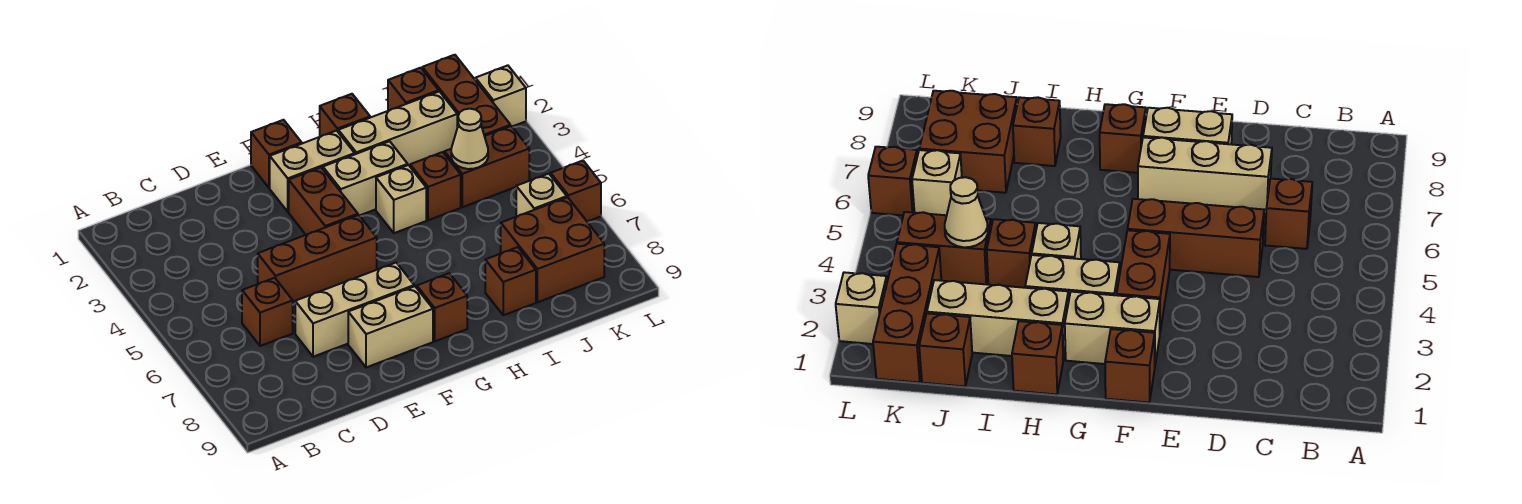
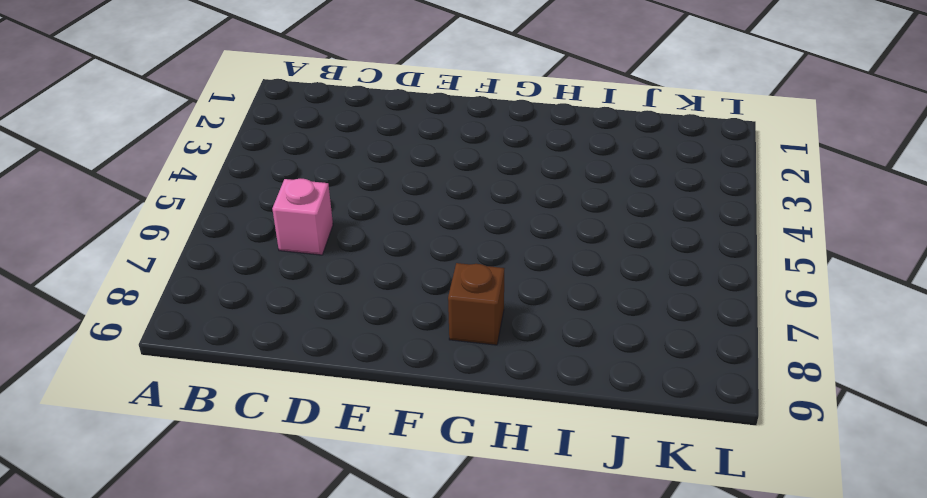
pink 1x1 brick [272,179,333,255] -> brown 1x1 brick [242,278,293,346]
none -> brown 1x3 brick [258,215,377,303]
none -> tan 1x3 brick [295,263,414,357]
none -> tan 1x2 brick [348,286,433,368]

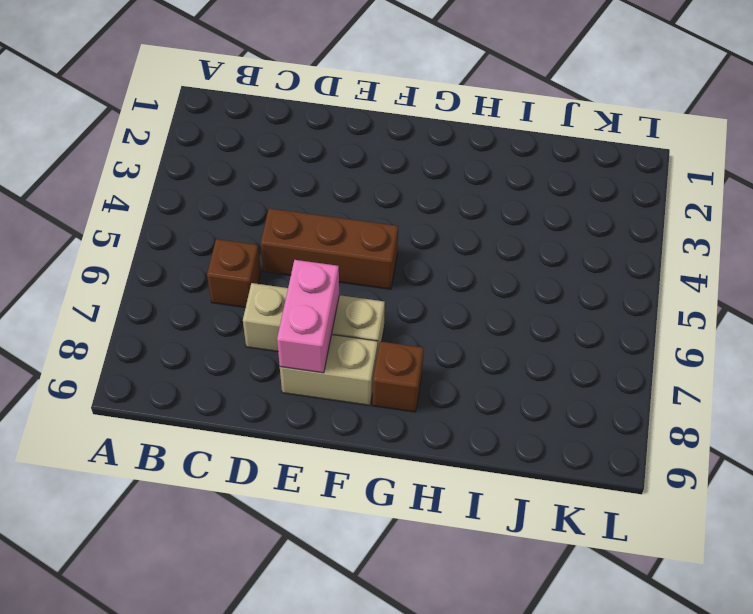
pink 1x2 brick [277,260,339,373] -> none
none -> brown 1x1 brick [251,120,302,188]
none -> tan 1x2 brick [270,131,355,212]
none -> brown 1x2 brick [289,168,358,235]

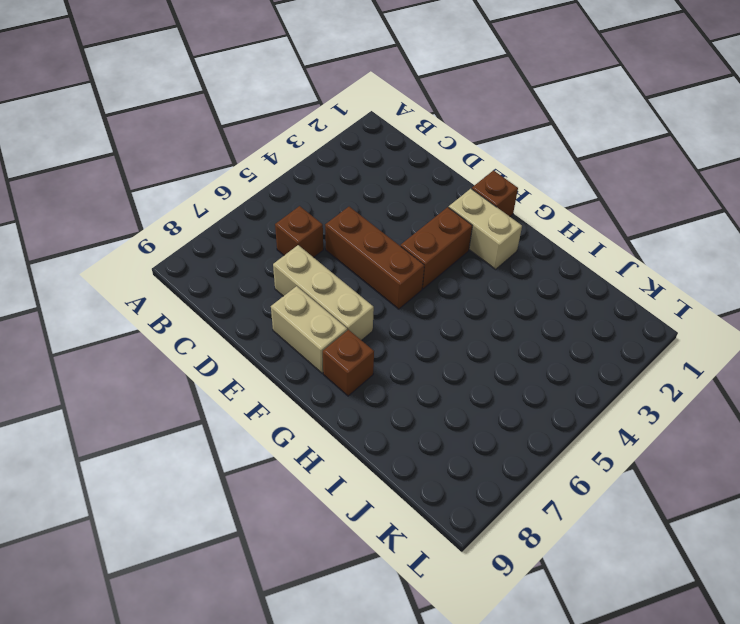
none -> tan 1x2 brick [323,141,408,216]
none -> brown 1x1 brick [320,94,370,137]
none -> tan 1x3 brick [338,91,457,166]

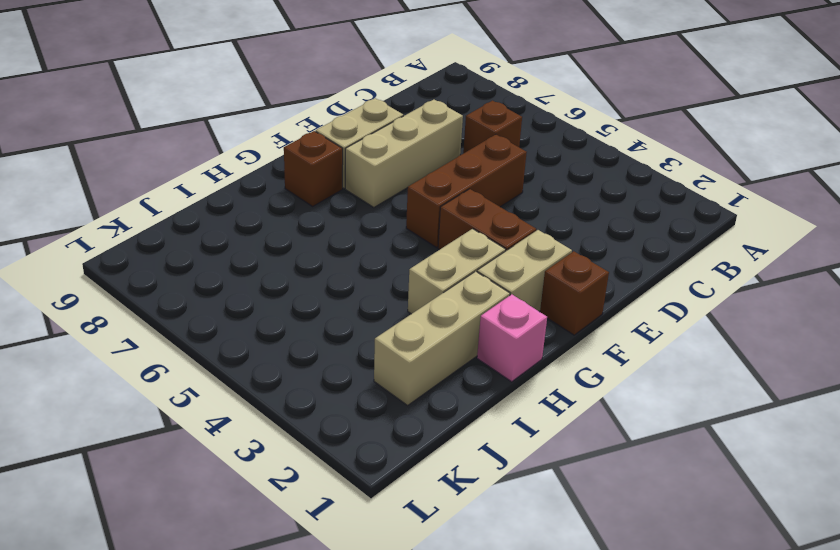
pink 1x1 brick [477,294,547,382] -> brown 1x1 brick [320,94,370,137]
none -> tan 1x1 brick [376,165,426,233]
none -> brown 1x1 brick [410,152,461,220]
none -> brown 1x1 brick [485,247,536,315]

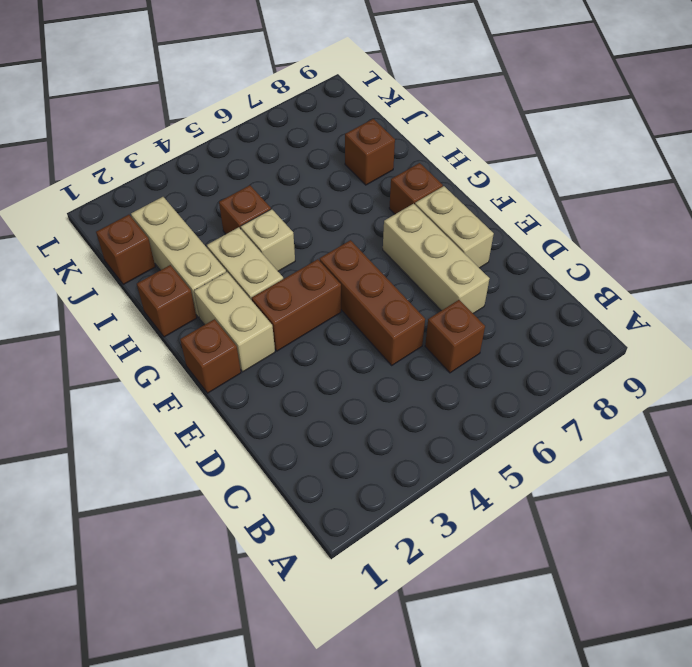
none -> brown 1x2 brick [444,126,529,207]
none -> brown 2x2 brick [501,197,604,302]
none -> brown 1x3 brick [422,55,510,136]

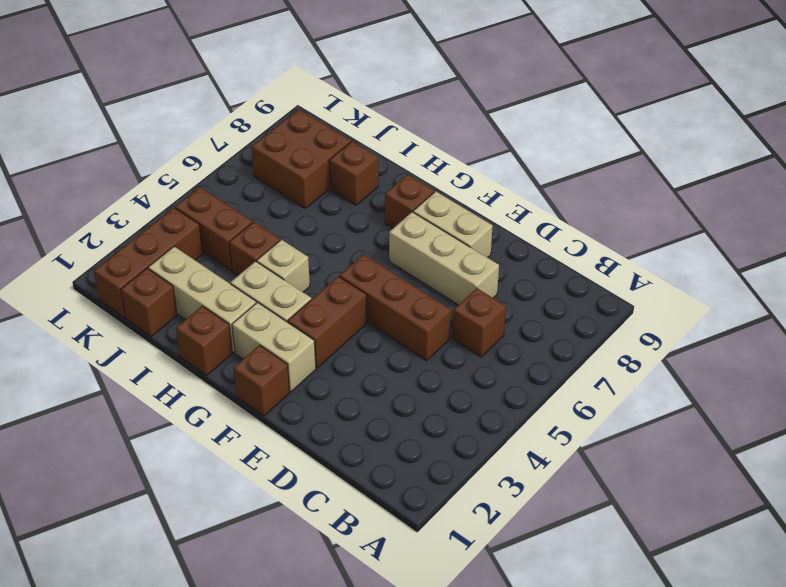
none -> tan 1x1 brick [516,174,567,217]
none -> tan 1x1 brick [475,65,526,126]
none -> brown 1x1 brick [551,161,601,222]

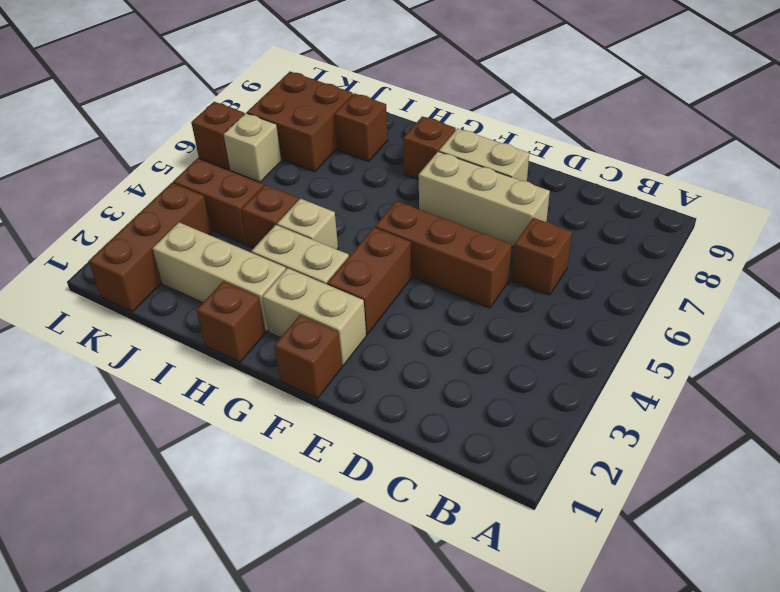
none -> brown 1x1 brick [388,68,439,111]
none -> tan 1x1 brick [475,65,526,126]
none -> tan 1x1 cone [451,109,488,169]

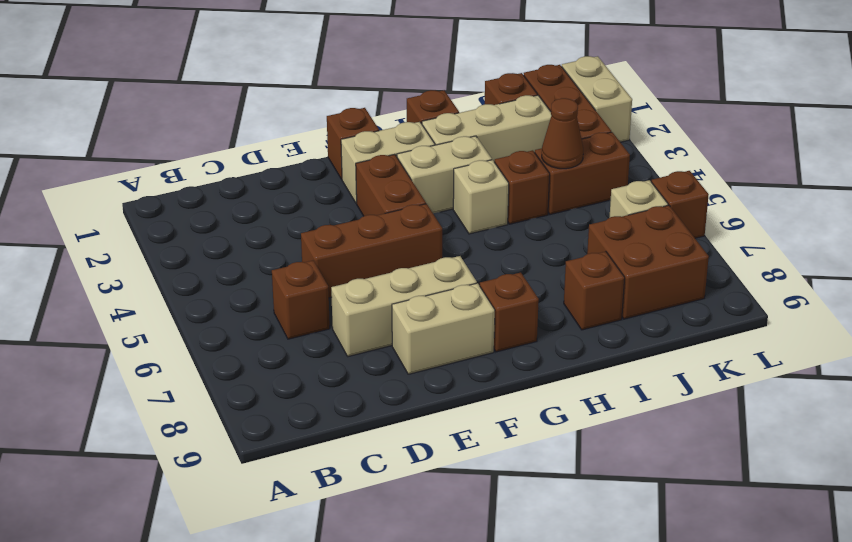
brown 1x1 cone [542,98,583,169] -> tan 1x1 cone [451,109,488,169]
tan 1x2 brick [562,56,632,142] -> tan 1x1 brick [475,65,526,126]

